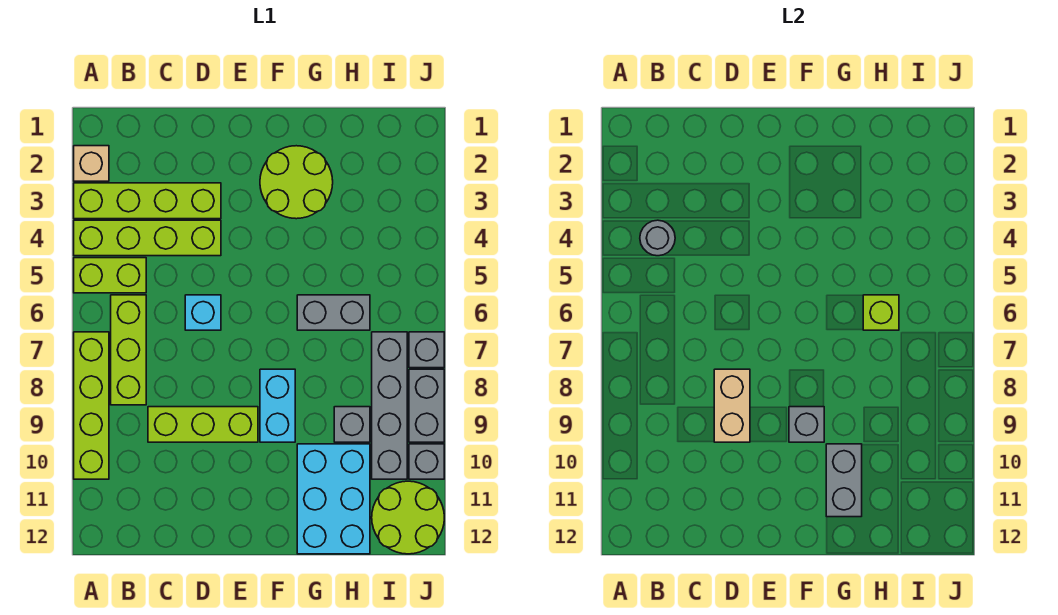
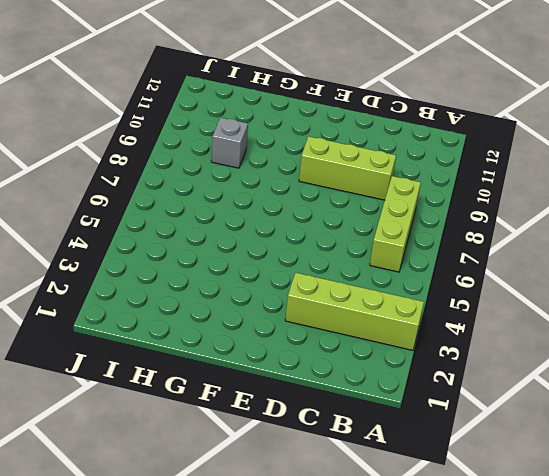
none -> tan 1x1 brick [74,146,109,181]
none -> lime 1x4 brick [74,220,221,256]
none -> lime 1x2 brick [74,258,146,293]

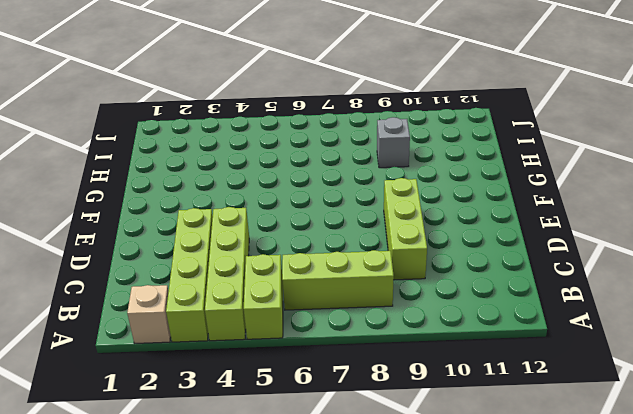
none -> lime 1x4 brick [74,332,109,479]
none -> cyan 1x1 brick [185,295,221,330]
none -> lime 2x2 round brick [260,146,333,219]

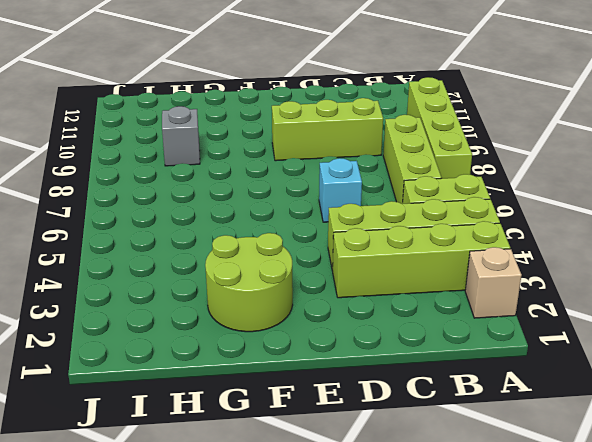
none -> cyan 1x2 brick [260,369,295,442]
none -> grey 1x2 brick [297,295,370,330]
none -> cyan 2x3 brick [297,444,370,554]

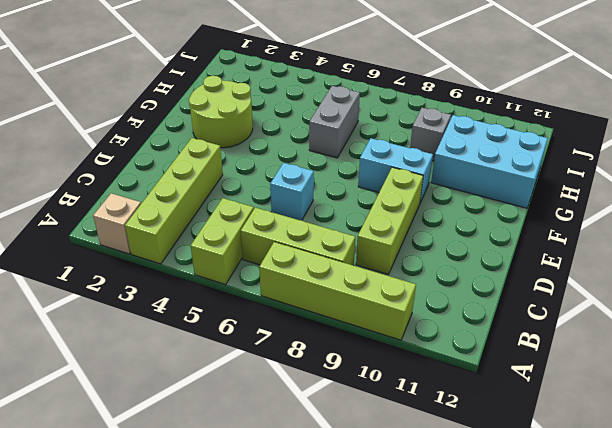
none -> lime 1x4 brick [74,220,221,256]
none -> grey 1x4 brick [372,332,407,479]
none -> lime 2x2 round brick [372,481,444,554]

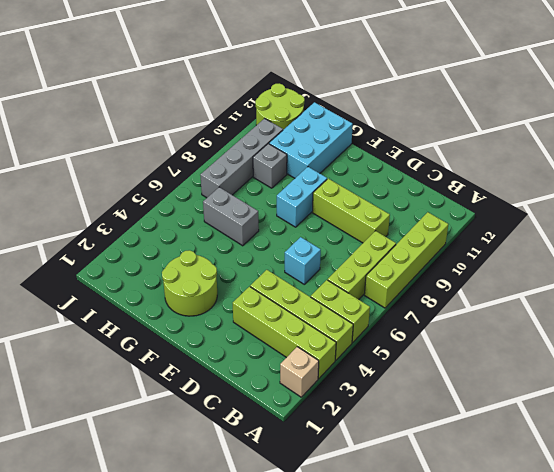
none -> grey 1x1 brick [409,332,444,368]
none -> grey 1x2 brick [409,369,444,442]
none -> grey 1x1 brick [409,444,444,479]

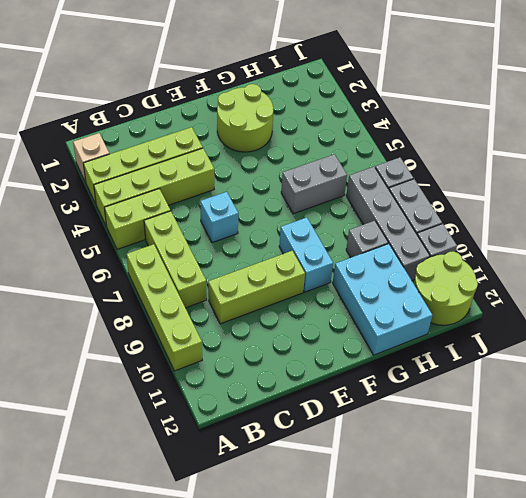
none -> grey 1x1 round brick [640,220,675,256]
none -> tan 1x2 brick [714,369,750,442]
none -> grey 1x1 brick [789,407,824,442]

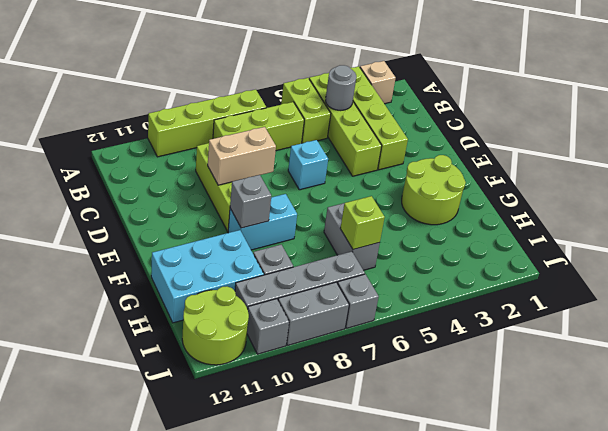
none -> grey 1x2 brick [826,444,862,517]

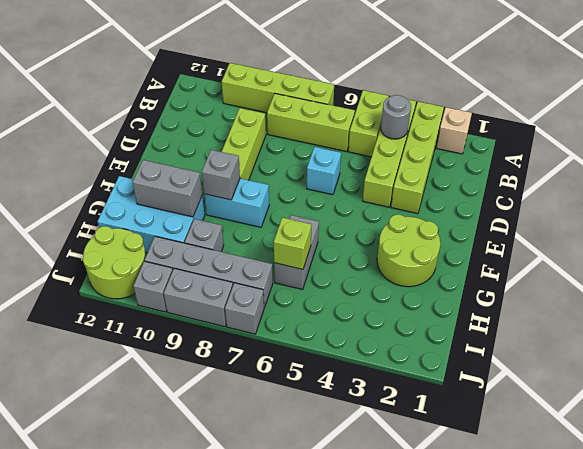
none -> tan 1x2 brick [714,369,750,442]

